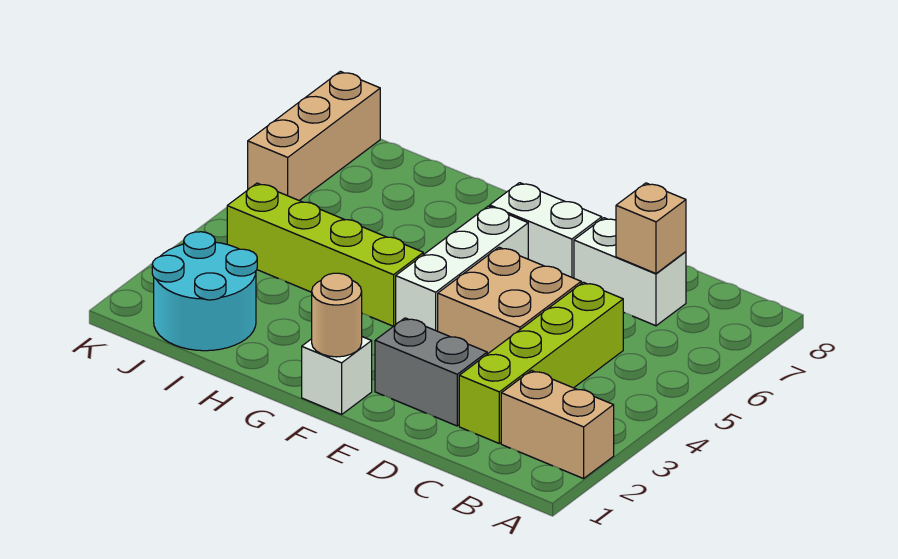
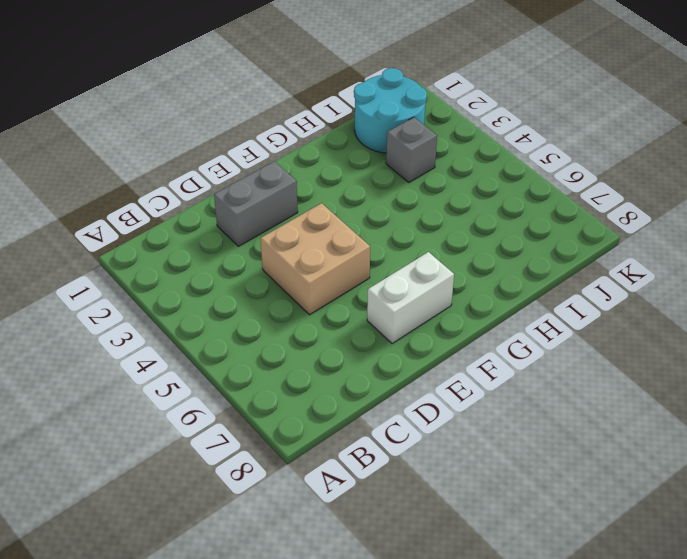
grey 1x1 brick [386,117,437,183] -> none
none -> tan 1x2 brick [501,371,614,479]
none -> lime 1x4 brick [459,282,623,443]
none -> white 1x2 brick [574,218,686,326]

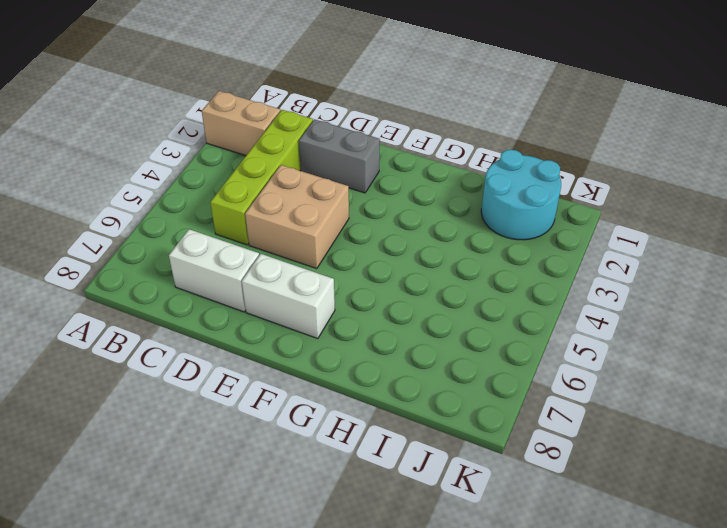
none -> white 1x1 brick [302,337,372,414]
none -> white 1x3 brick [396,206,528,331]
none -> lime 1x4 brick [227,183,423,326]

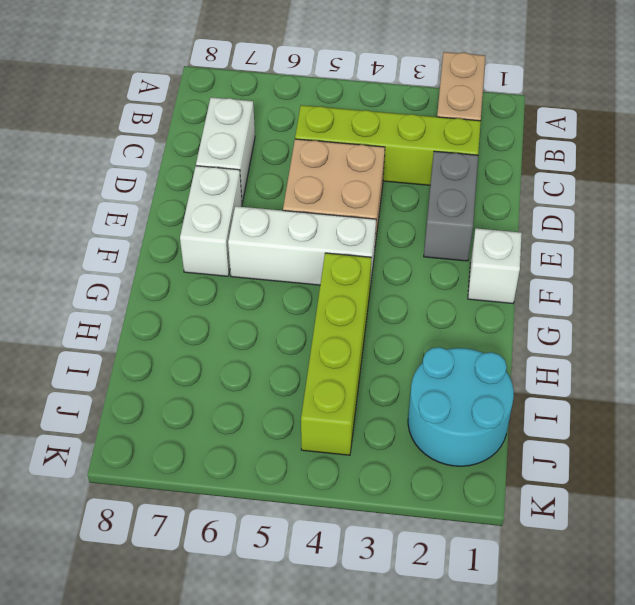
none -> tan 1x3 brick [248,71,380,201]
none -> tan 1x1 brick [616,183,686,273]
none -> tan 1x1 round brick [312,273,362,357]

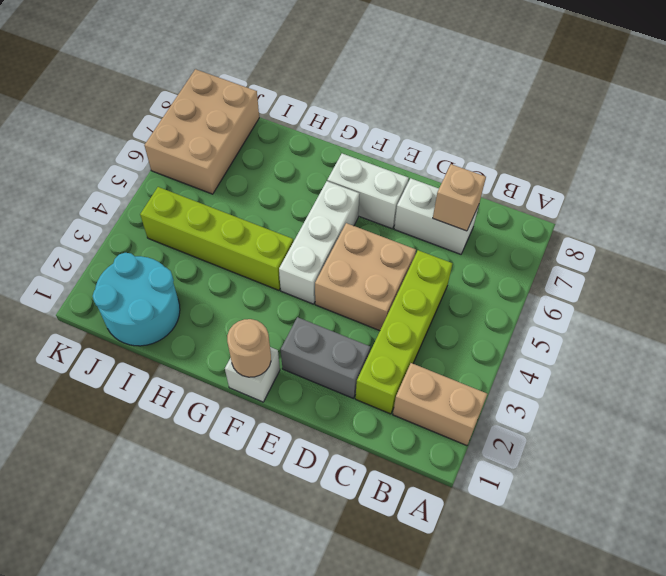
tan 2x3 brick [144,69,259,194] -> tan 1x3 brick [248,71,380,201]

